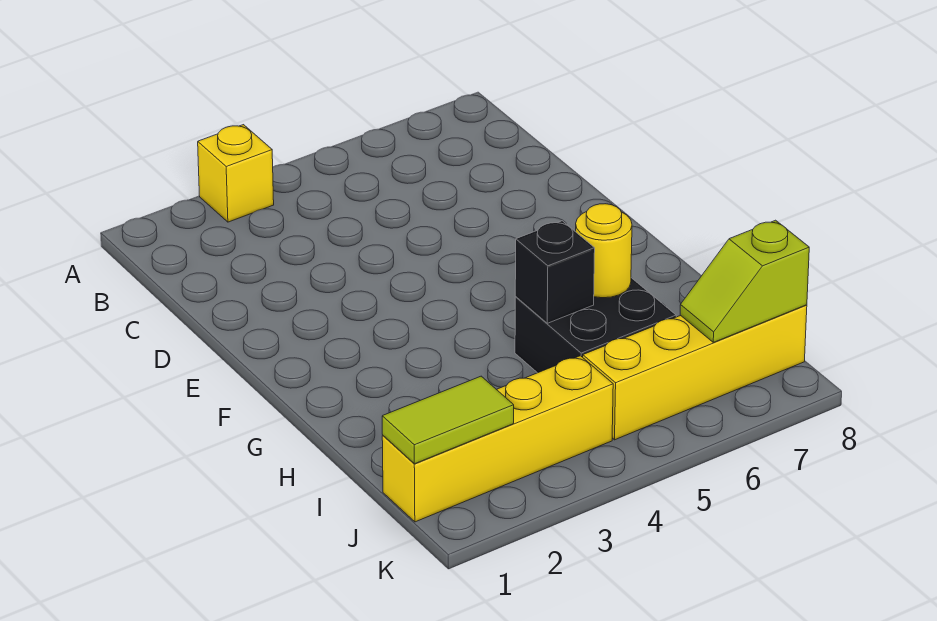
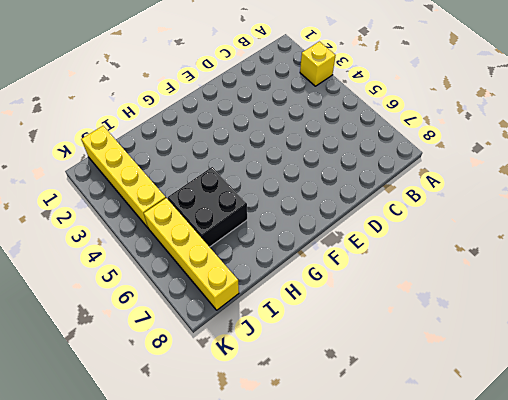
none -> black 1x1 brick [515,221,595,323]
none -> yellow 1x1 round brick [576,204,632,298]

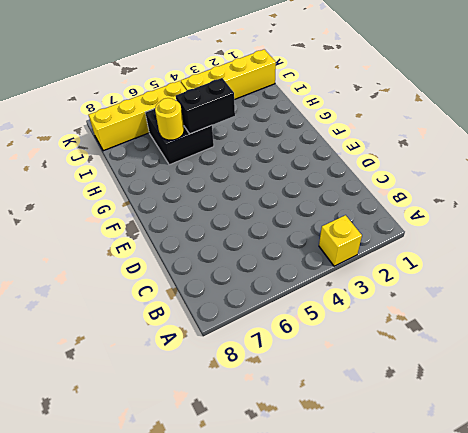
black 1x2 brick [176,78,235,134] -> black 1x1 brick [515,221,595,323]
none -> lime 1x2 tile [382,376,514,464]
none -> lime 1x2 slope [680,220,809,342]

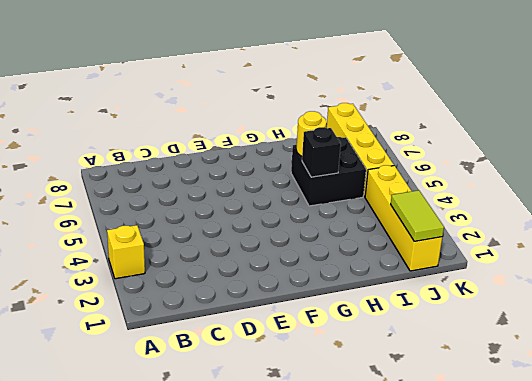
none -> lime 1x2 slope [680,220,809,342]

